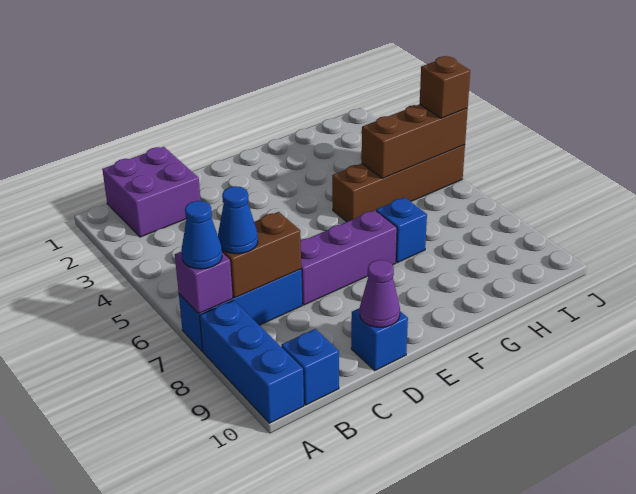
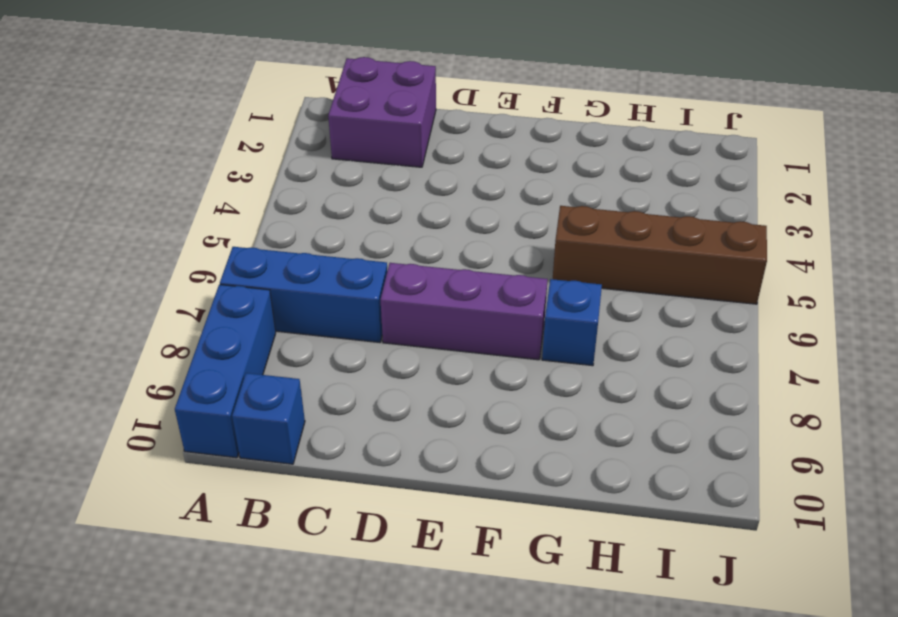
none -> blue 1x1 brick [351,308,408,371]
none -> purple 1x1 brick [175,251,233,314]
none -> brown 1x2 brick [222,212,301,298]

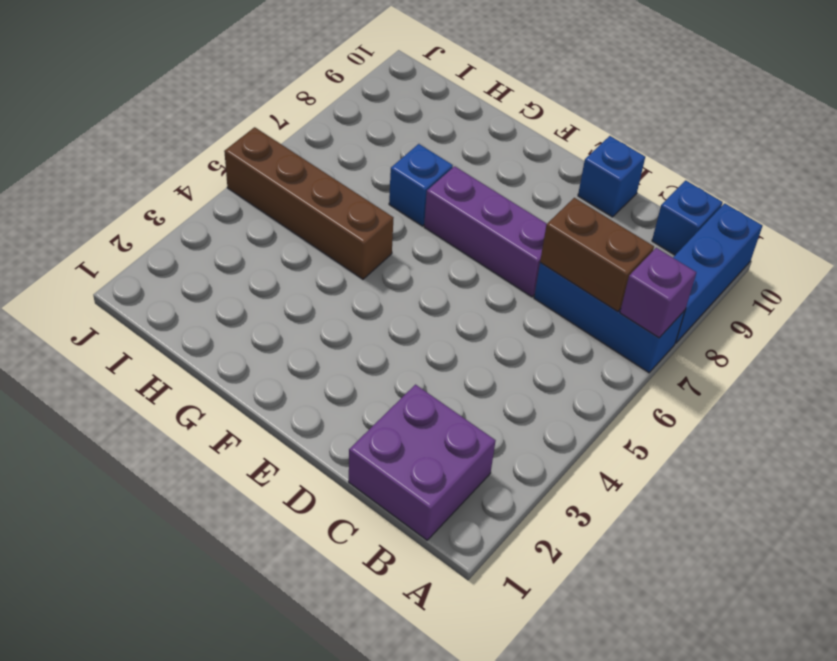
none -> purple 1x1 cone [360,260,400,328]
none -> brown 1x3 brick [362,104,468,178]
none -> blue 1x1 cone [181,201,222,269]

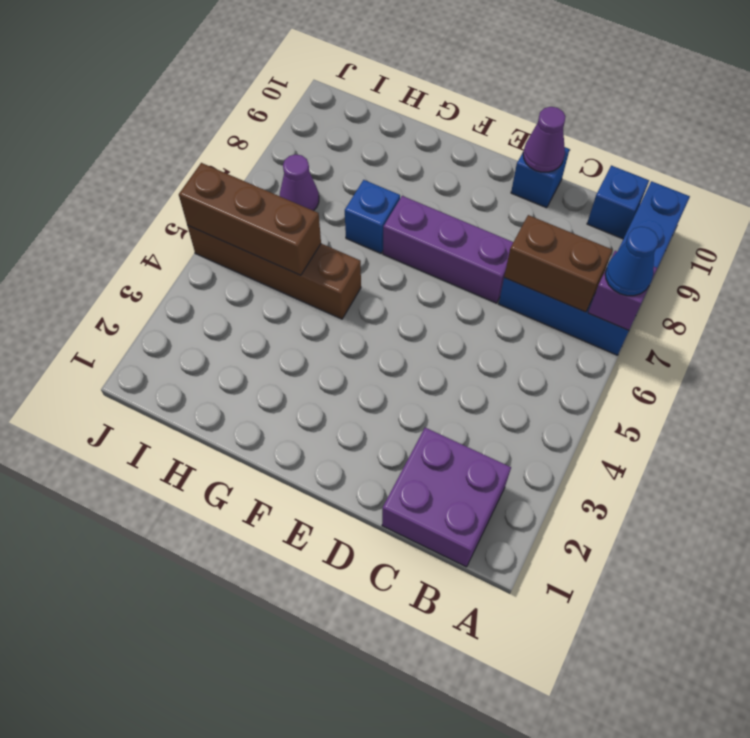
purple 1x1 cone [280,154,319,211] -> none
none -> blue 1x1 cone [218,186,258,254]
none -> brown 1x1 brick [420,56,470,118]

